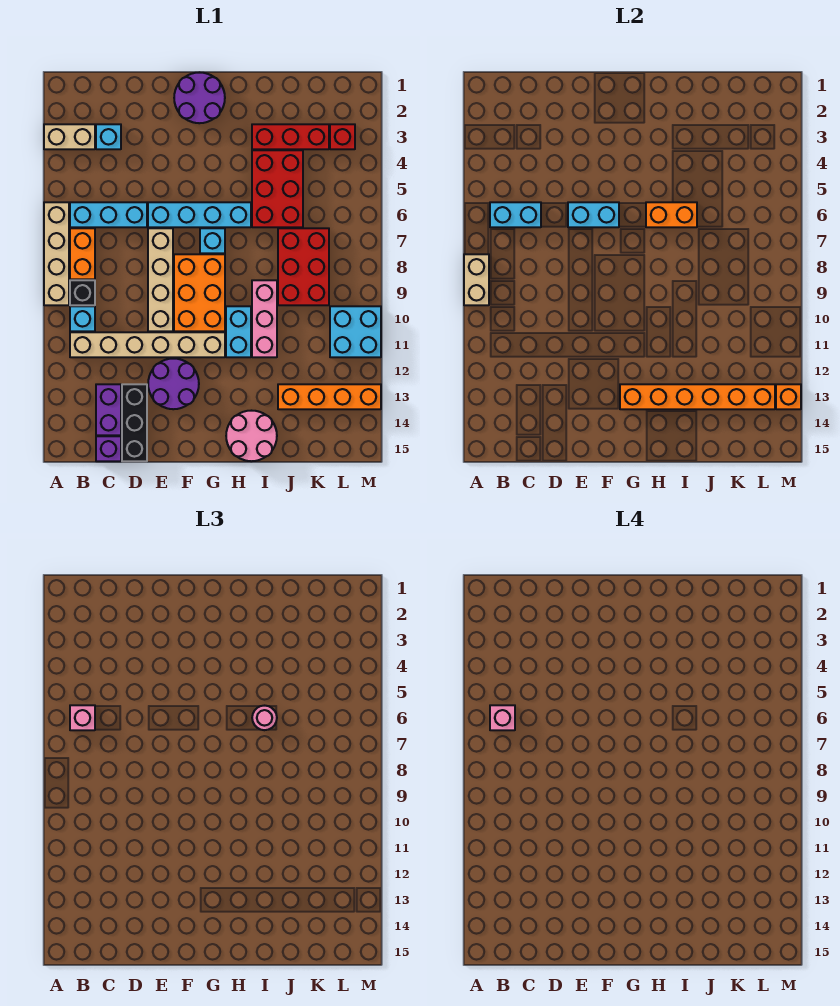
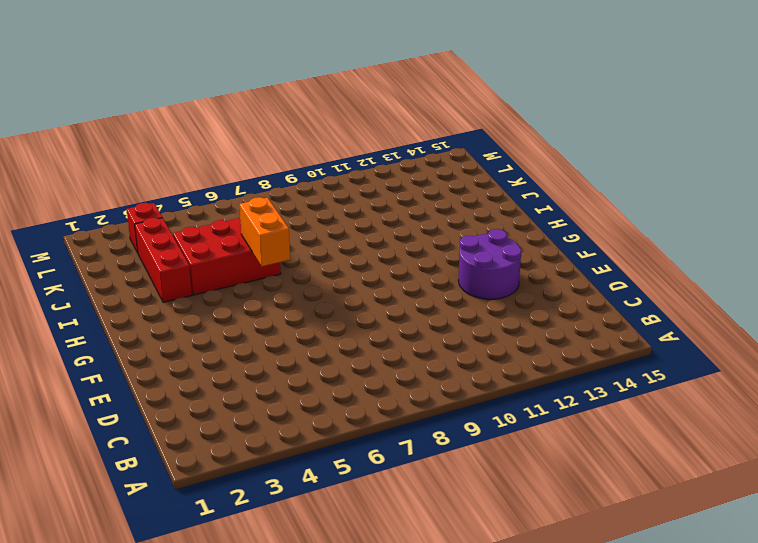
none -> tan 1x2 brick [44,124,95,149]
none -> tan 1x4 brick [44,202,69,305]
none -> cyan 1x3 brick [70,202,147,227]
none -> orange 1x2 brick [70,228,95,279]

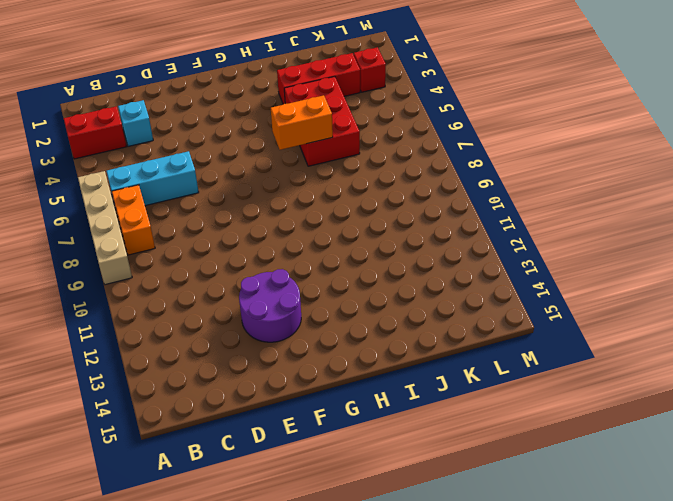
red 1x2 brick [64,106,127,159] -> tan 1x2 brick [44,124,95,149]
none -> black 1x1 brick [70,280,95,305]
none -> cyan 1x1 brick [70,306,95,331]
none -> tan 1x6 brick [70,332,225,357]
none -> purple 1x2 brick [96,384,121,435]

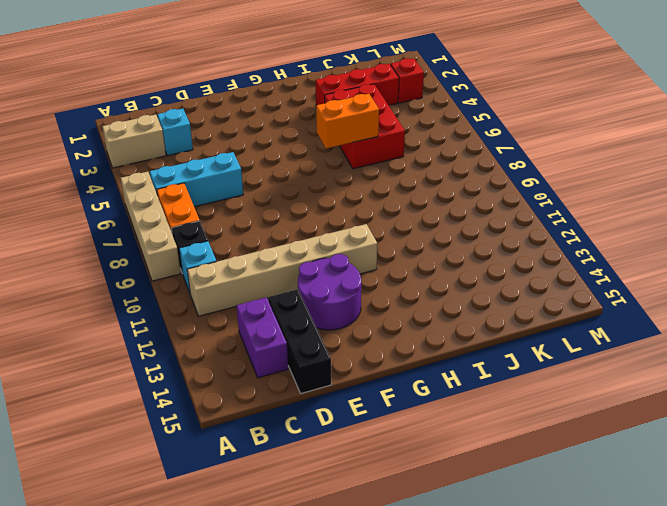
none -> purple 1x1 brick [96,436,121,461]
none -> cyan 1x4 brick [148,202,251,227]
none -> tan 1x4 brick [148,228,173,331]
none -> purple 2x2 round brick [174,73,225,123]

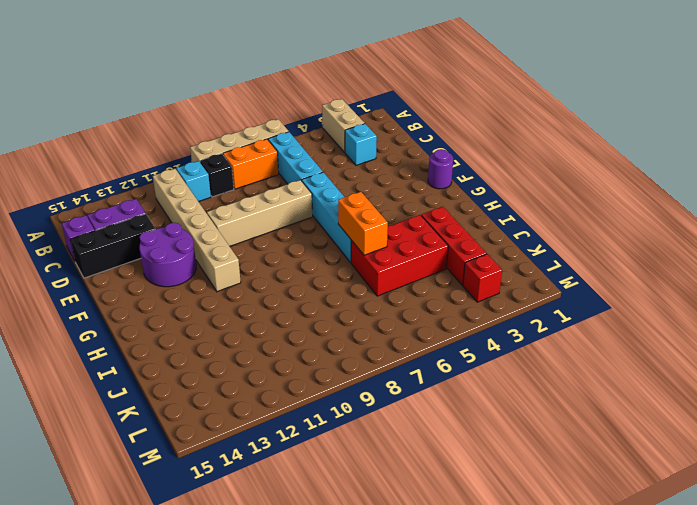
purple 1x1 round brick [428,149,453,189] -> purple 2x2 round brick [174,73,225,123]
none -> orange 2x3 brick [174,254,225,331]
none -> cyan 1x1 brick [200,228,225,253]
none -> cyan 1x2 brick [226,306,251,357]
none -> pink 2x2 round brick [226,411,277,461]

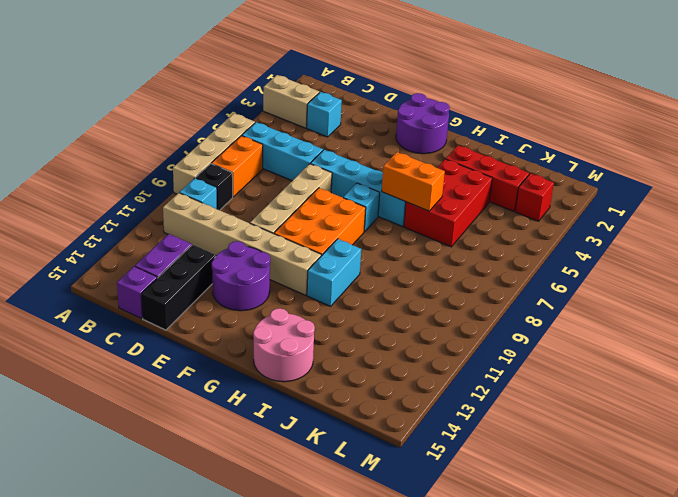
none -> pink 1x3 brick [252,280,277,357]
none -> red 2x3 brick [278,228,329,305]
none -> orange 1x4 brick [278,384,381,409]
none -> cyan 2x2 brick [330,306,381,357]

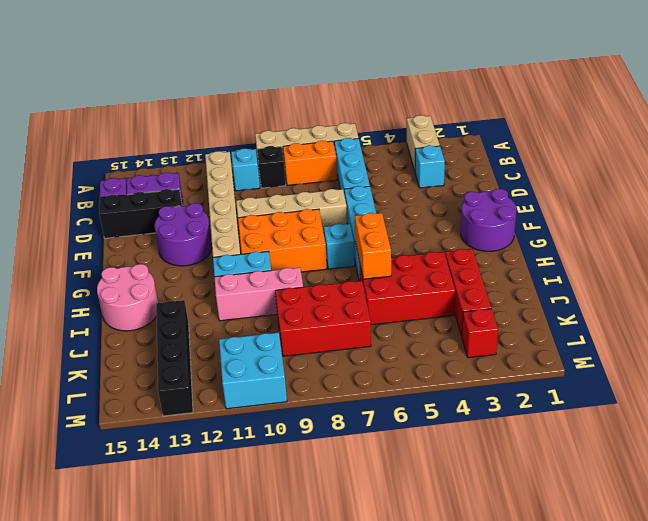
black 1x4 brick [156,300,193,416] -> orange 1x4 brick [278,384,381,409]
none -> tan 1x2 brick [464,254,489,305]
none -> cyan 1x2 brick [490,202,541,227]
none -> cyan 1x2 brick [568,202,619,227]
none -> orange 1x6 brick [620,384,775,409]

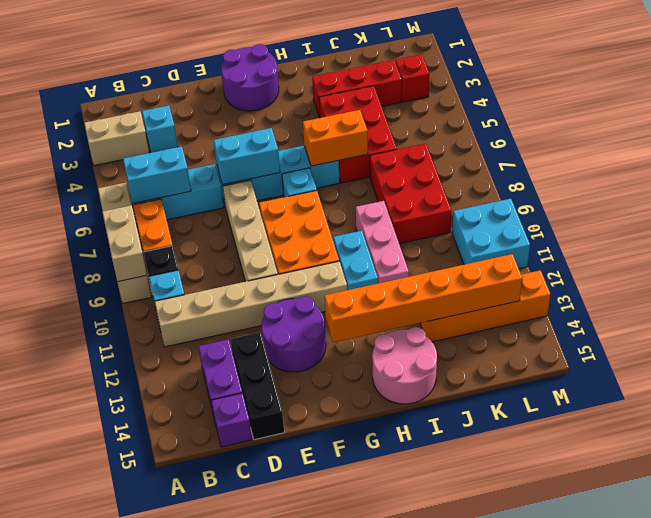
none -> orange 1x1 brick [776,384,801,409]
none -> pink 1x1 brick [70,705,95,730]
none -> pink 1x1 round brick [252,706,277,730]
none -> pink 1x1 brick [490,705,515,730]

